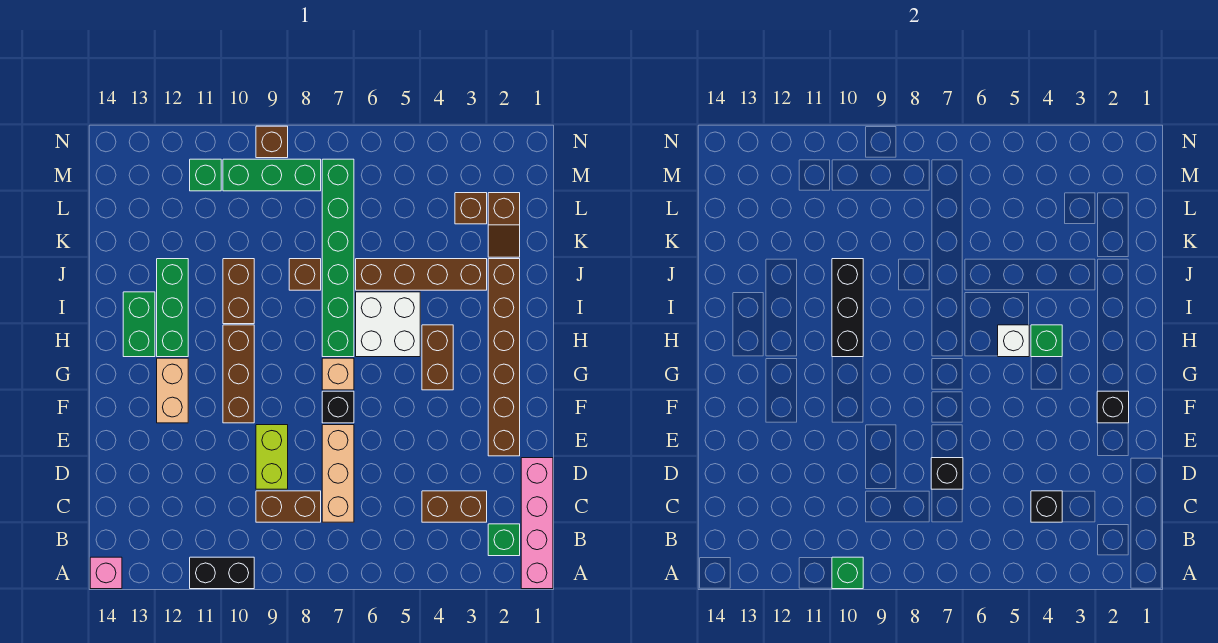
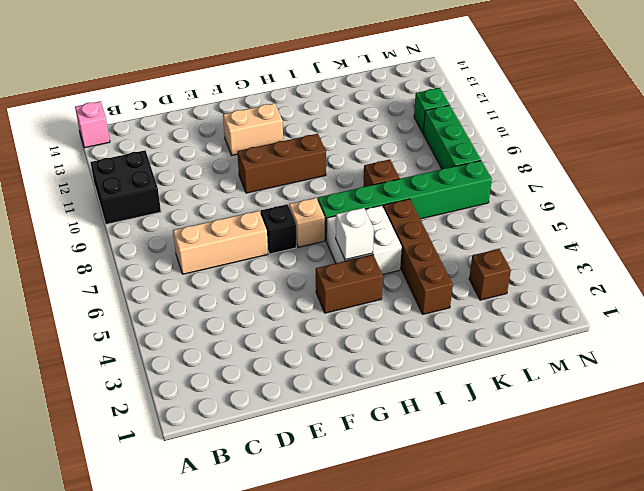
black 2x2 brick [90,150,161,224] -> black 1x2 brick [190,557,254,589]
none -> pink 1x4 brick [521,458,553,589]
none -> green 1x1 brick [488,524,520,556]
none -> brown 1x2 brick [422,491,487,522]
none -> brown 1x2 brick [256,491,321,522]

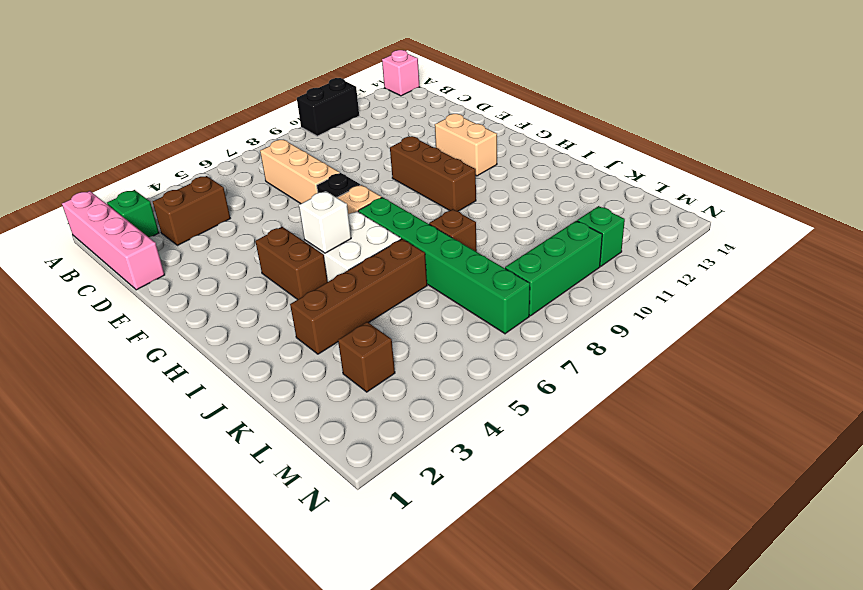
none -> brown 1x2 brick [256,491,321,522]
none -> lime 1x2 brick [256,425,288,489]
none -> brown 1x6 brick [488,259,520,456]
none -> green 1x3 brick [157,259,188,357]

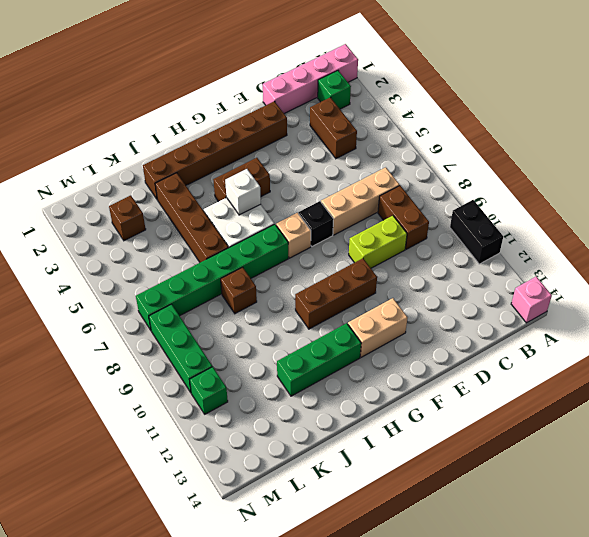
none -> green 1x2 brick [123,292,155,357]
none -> brown 1x2 brick [223,259,254,324]
none -> brown 1x2 slope [488,193,520,257]
none -> brown 1x1 brick [256,126,288,158]

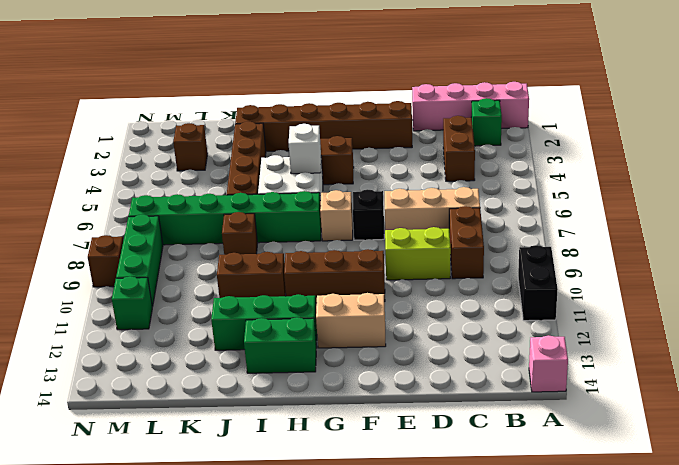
none -> brown 1x2 slope [488,193,520,257]
none -> green 1x1 brick [832,557,863,589]
none -> black 1x1 brick [1031,491,1062,522]
none -> black 1x1 brick [931,458,963,489]

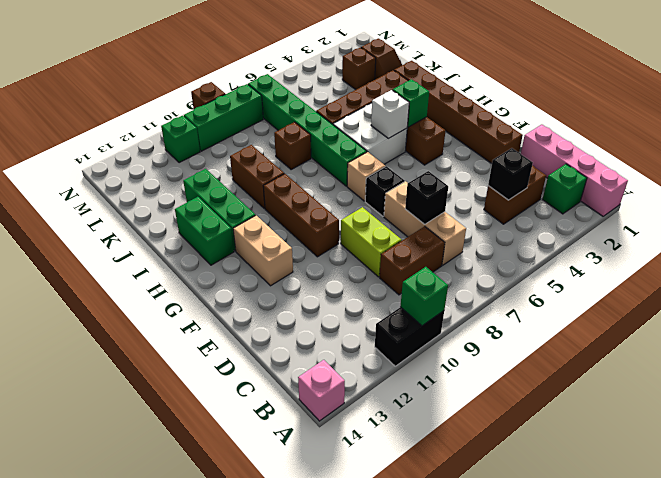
none -> black 1x1 brick [1097,391,1129,423]
none -> black 1x3 brick [832,259,863,357]

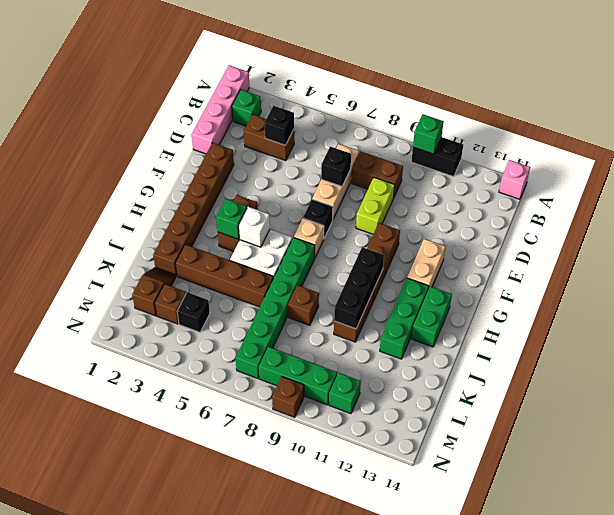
black 1x1 brick [177,292,210,332] -> black 1x1 brick moved to [1097,391,1129,423]

